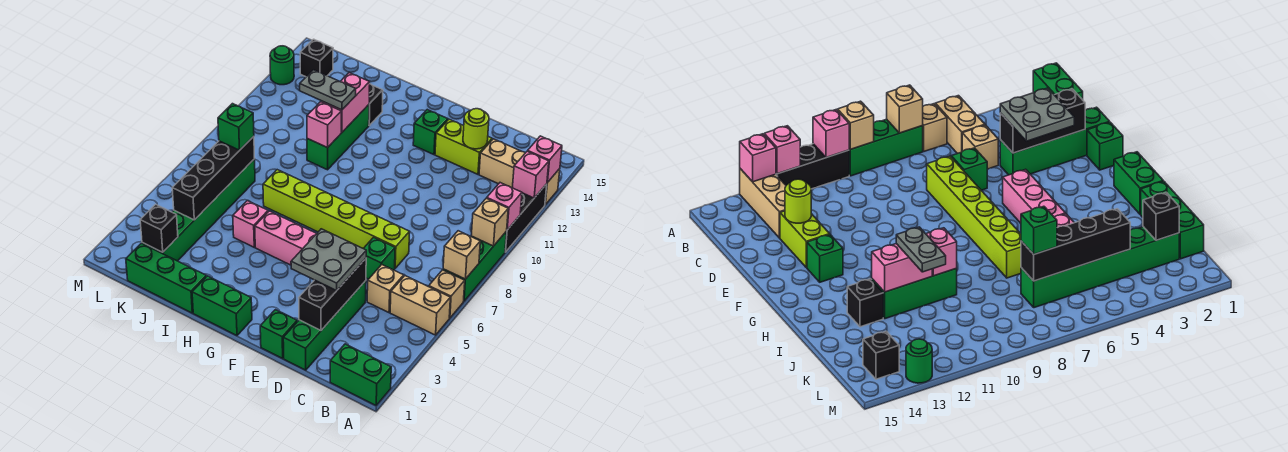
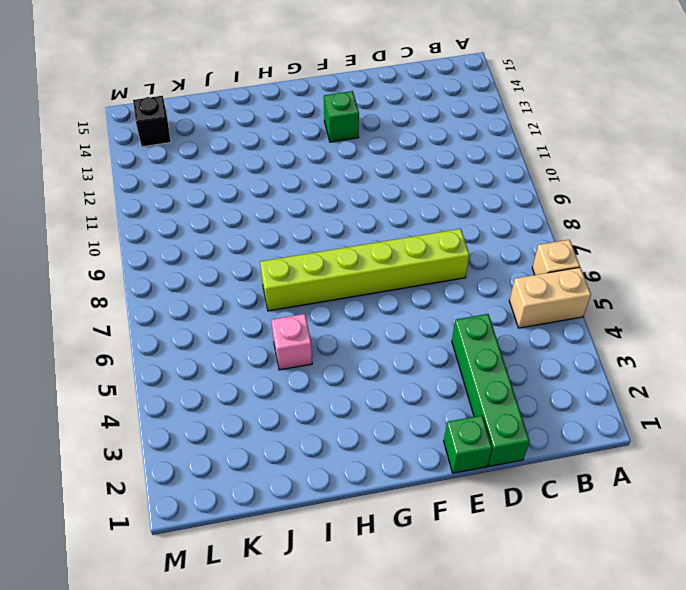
none -> green 1x2 brick [330,344,391,405]
none -> green 1x3 brick [443,231,507,301]
none -> black 1x3 brick [505,184,547,252]
none -> tan 1x3 brick [479,139,560,205]

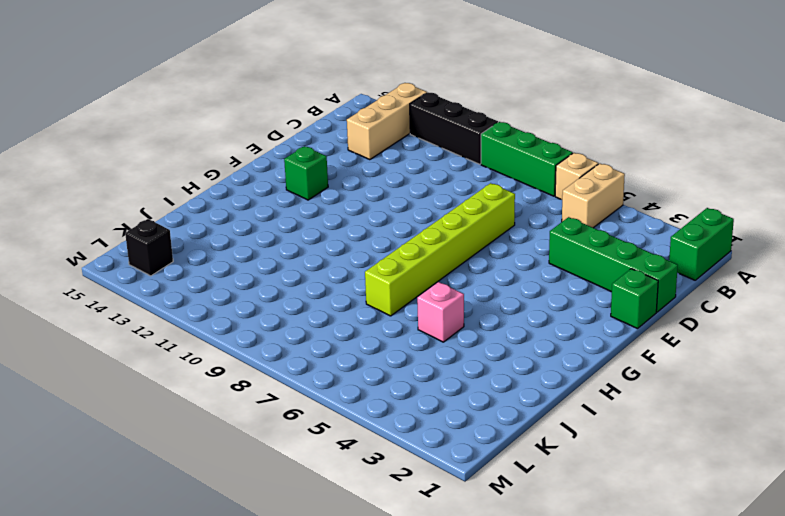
none -> tan 1x1 brick [367,265,404,313]
none -> green 1x1 brick [363,237,395,279]
none -> lime 1x2 brick [435,119,492,174]
none -> pink 1x3 brick [255,211,317,265]

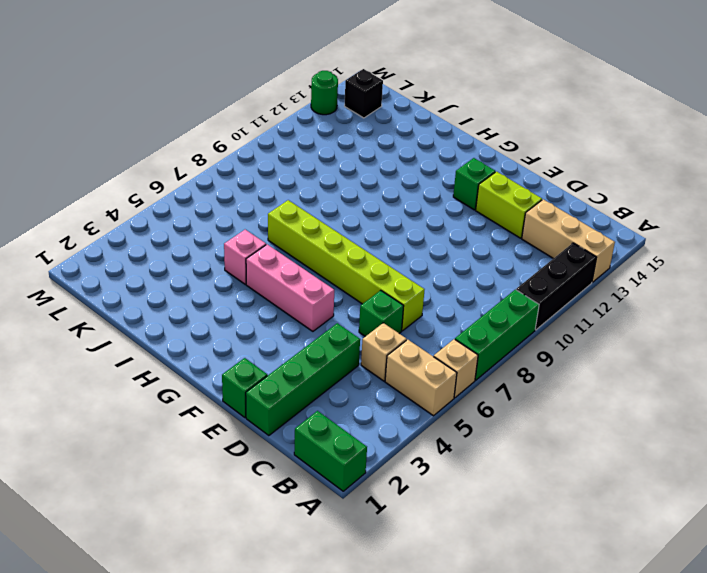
none -> green 1x2 brick [192,276,252,336]
none -> green 1x3 brick [126,243,206,313]
none -> green 1x3 brick [307,105,369,170]
none -> black 1x1 brick [369,84,383,125]

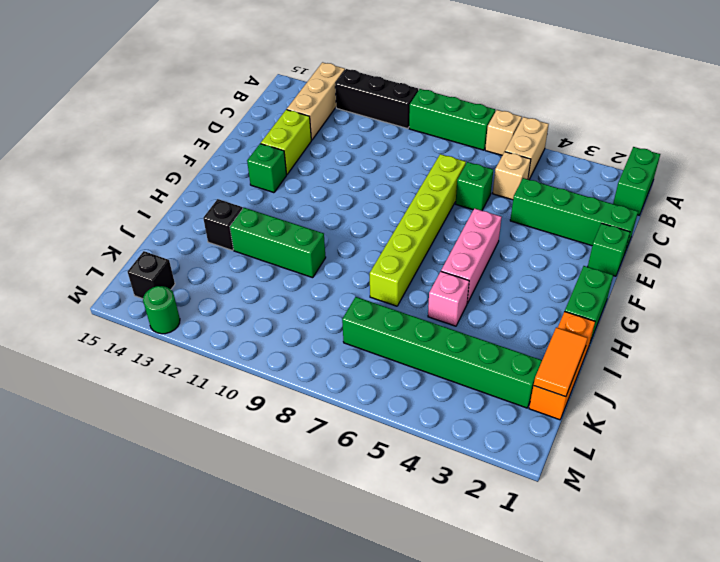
orange 1x3 brick [529,312,595,420] -> green 1x3 brick [126,243,206,313]
orange 1x2 tile [534,327,588,397] -> none
none -> tan 1x1 brick [443,231,480,279]
none -> tan 1x1 brick [471,198,508,246]
none -> pink 1x1 brick [487,183,522,230]
none -> pink 1x1 brick [512,151,549,198]

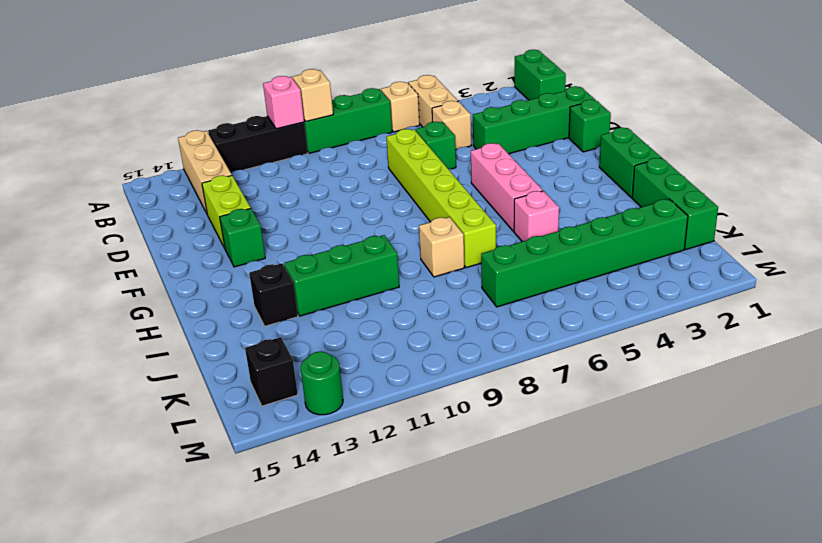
tan 1x1 brick [419,217,464,277] -> tan 1x1 brick moved to [443,231,480,279]
none -> pink 1x1 brick [512,151,549,198]
none -> pink 1x1 brick [528,136,562,183]
none -> black 1x3 brick [299,259,366,330]
none -> lime 1x1 round brick [463,109,489,149]

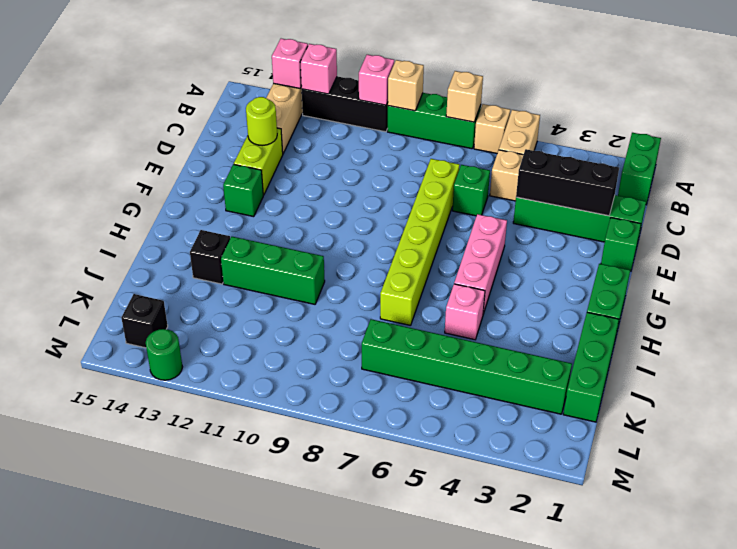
none -> pink 1x1 brick [307,102,341,148]
none -> pink 1x2 brick [321,73,370,133]
none -> black 1x1 brick [140,204,178,252]
none -> black 1x4 brick [172,136,255,220]

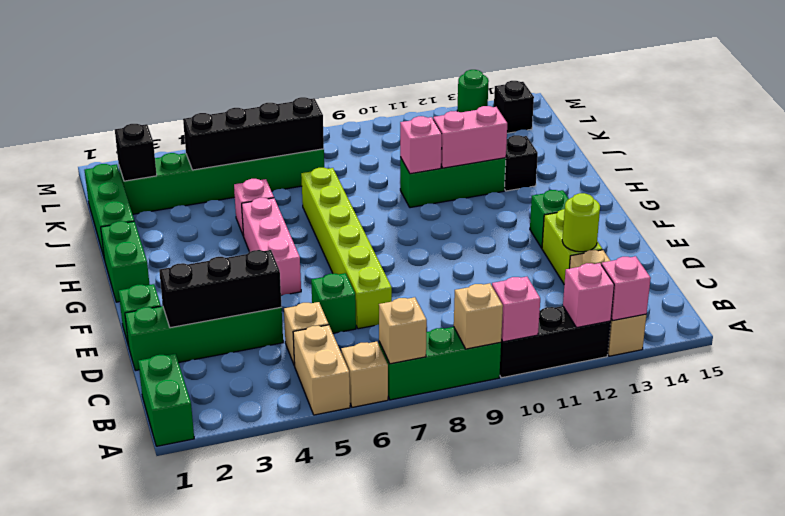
none -> grey 2x2 plate [291,229,366,291]
none -> grey 1x2 plate [300,70,356,110]
none -> green 1x1 brick [218,104,254,150]

